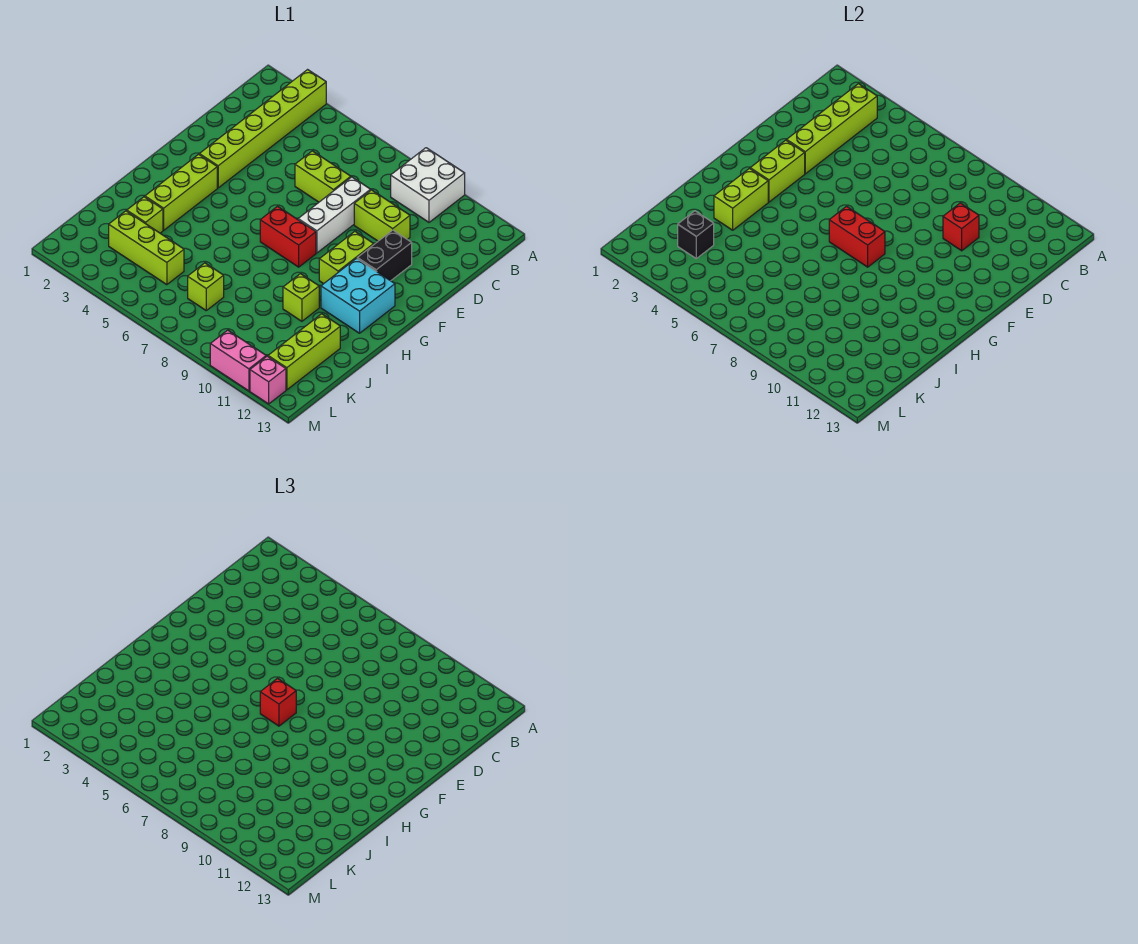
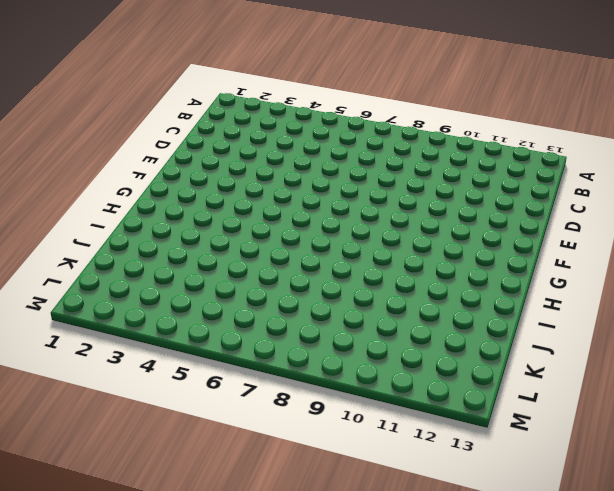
none -> lime 1x6 brick [199,70,326,188]
none -> white 2x2 brick [391,148,465,222]
none -> lime 1x2 brick [295,151,351,202]

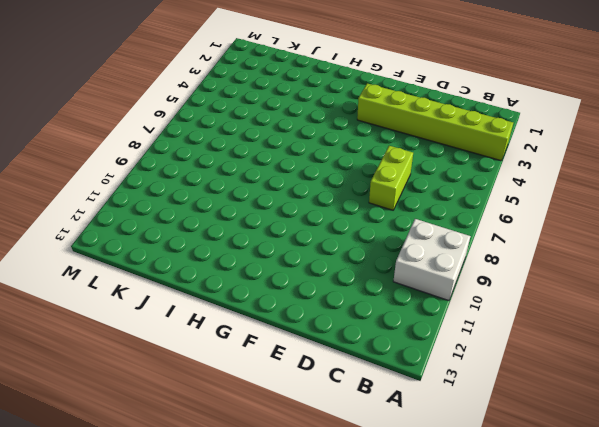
none -> white 1x3 brick [298,177,371,253]
none -> lime 1x2 brick [354,190,410,241]
none -> black 1x2 brick [357,230,412,281]

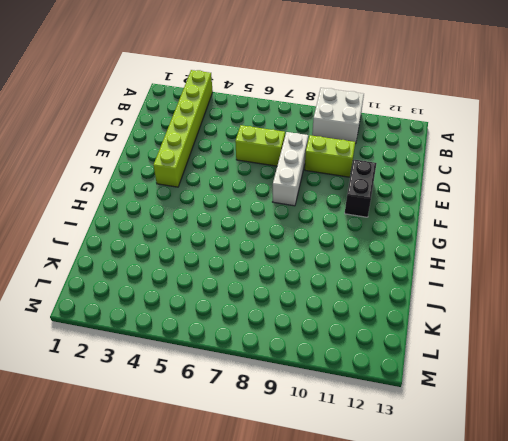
none -> lime 1x2 brick [319,231,374,284]
none -> lime 1x3 brick [145,154,217,230]
none -> red 1x2 brick [260,206,316,267]

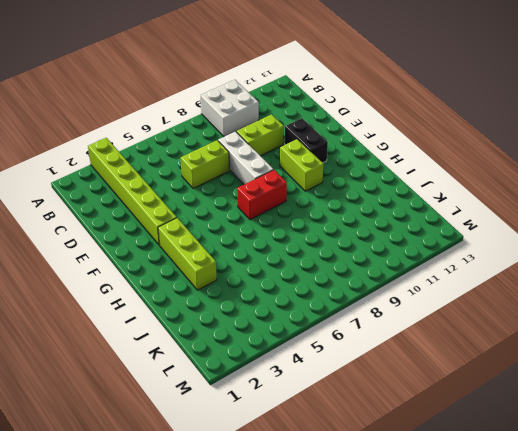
none -> cyan 2x2 brick [321,259,395,333]
none -> lime 1x1 brick [283,274,319,321]
none -> lime 1x1 brick [127,197,163,233]

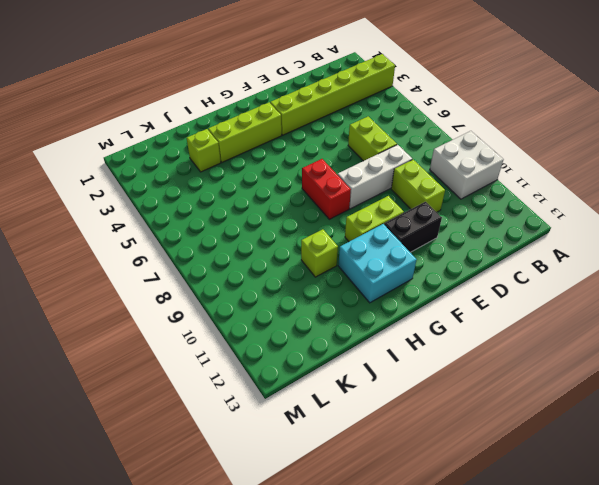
none -> lime 1x3 brick [268,314,340,390]
none -> lime 1x3 brick [109,211,184,285]
none -> lime 1x1 brick [188,263,224,310]

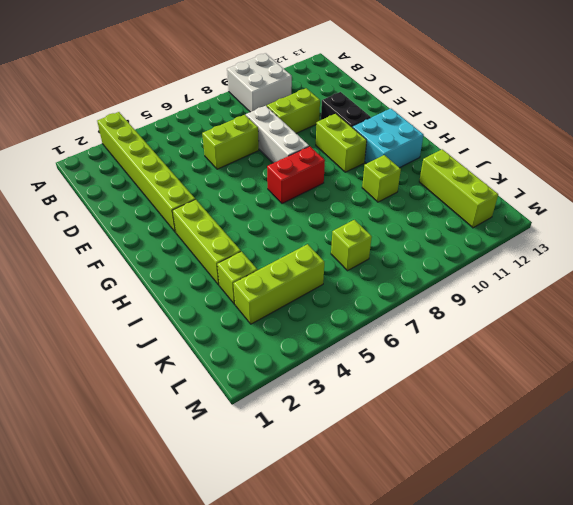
none -> pink 1x2 brick [210,330,266,391]
none -> pink 1x1 brick [250,356,286,404]
none -> lime 1x4 brick [787,84,877,174]

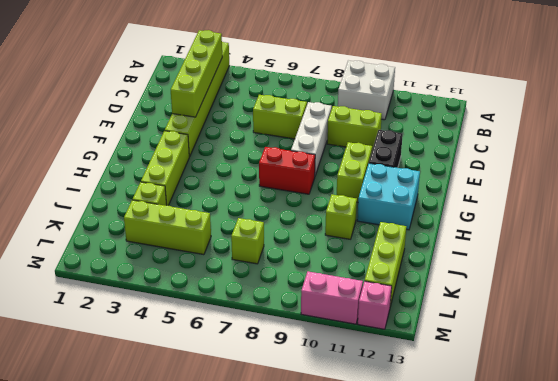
none -> red 1x1 brick [943,203,979,251]
none -> lime 1x2 brick [750,140,805,202]
none -> red 1x2 brick [829,206,885,267]

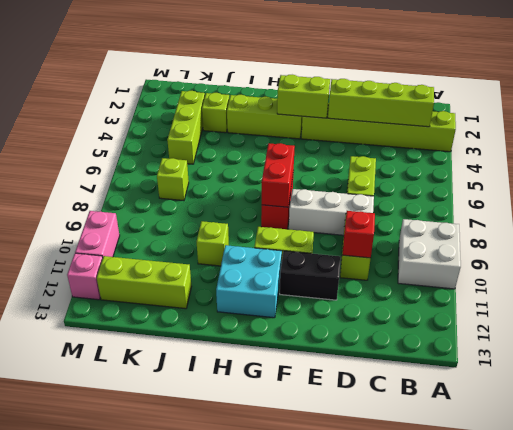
none -> lime 1x2 brick [714,169,768,230]
none -> black 1x1 brick [678,211,714,258]
none -> red 1x1 brick [260,678,296,726]

